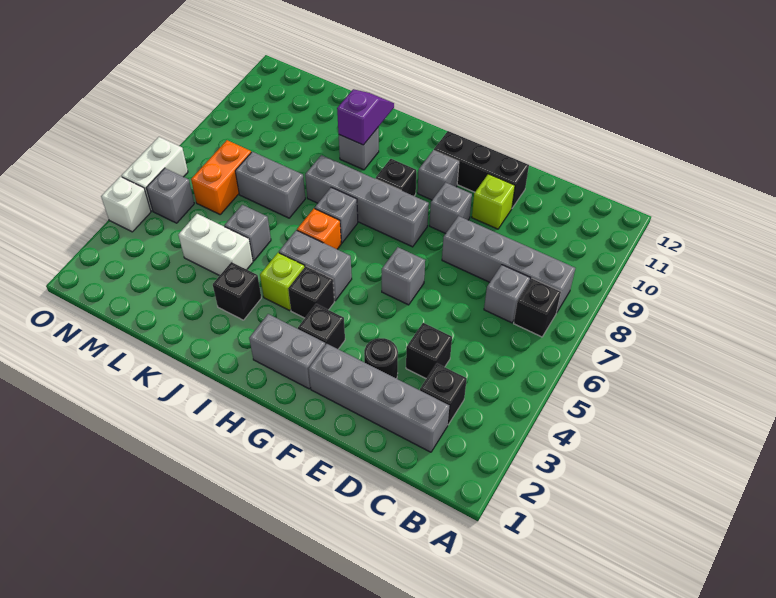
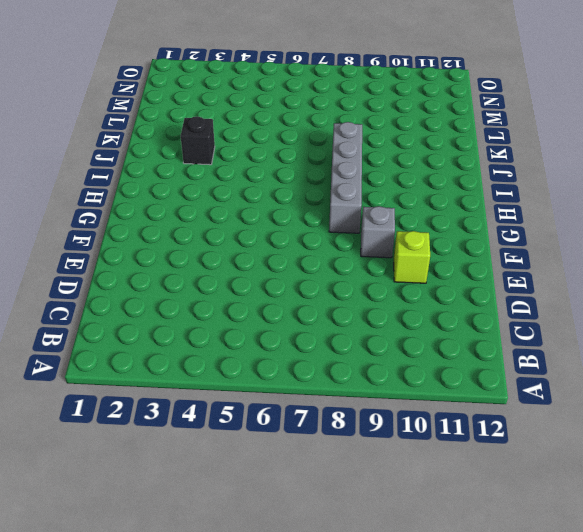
none -> black 1x1 brick [514,278,561,337]
none -> grey 1x4 brick [442,216,575,313]
none -> grey 1x4 brick [308,344,449,452]
none -> black 1x1 brick [420,364,467,425]

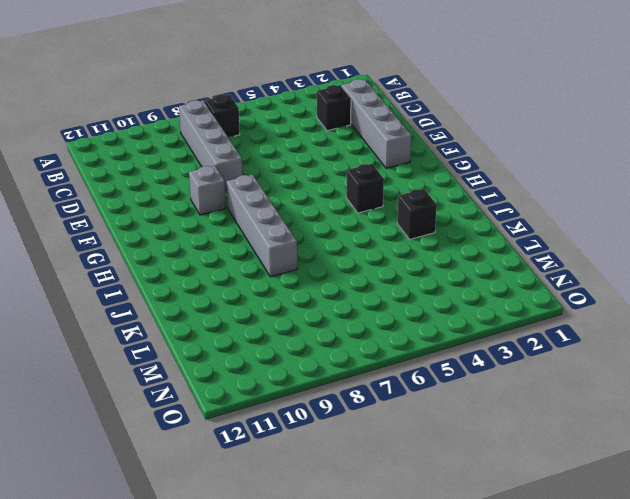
none -> grey 1x1 brick [484,265,530,323]
none -> black 1x1 brick [406,323,452,379]
none -> black 1x1 round brick [364,338,398,379]
none -> lime 1x1 brick [472,174,515,229]

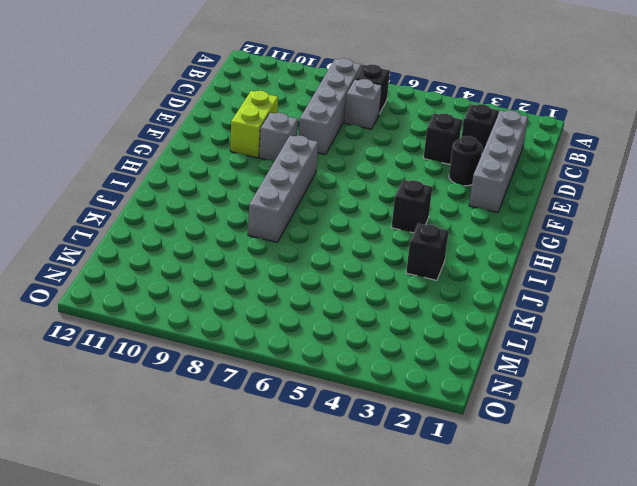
lime 1x2 brick [230,90,278,158] -> lime 1x1 brick [472,174,515,229]
none -> black 1x3 brick [434,131,529,208]
none -> grey 1x1 brick [382,247,425,305]
none -> grey 1x2 brick [249,314,325,389]
none -> black 1x1 brick [298,304,345,349]

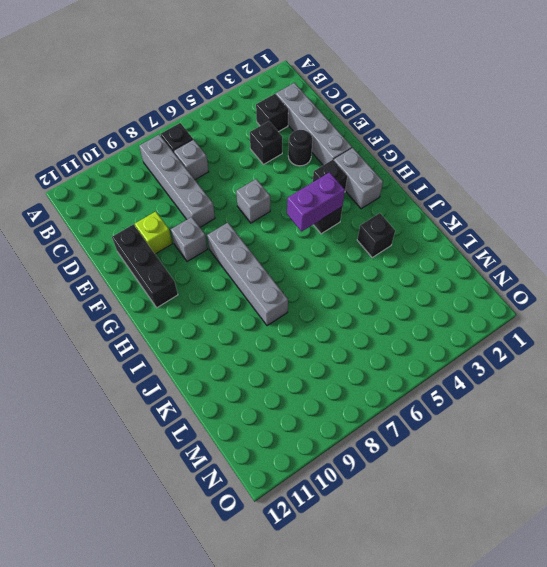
purple 1x2 brick [287,172,345,231] -> none
none -> grey 1x1 brick [418,150,459,200]
none -> grey 1x2 brick [279,230,352,301]
none -> black 1x1 brick [375,159,416,196]
none -> lime 1x1 brick [260,253,305,310]

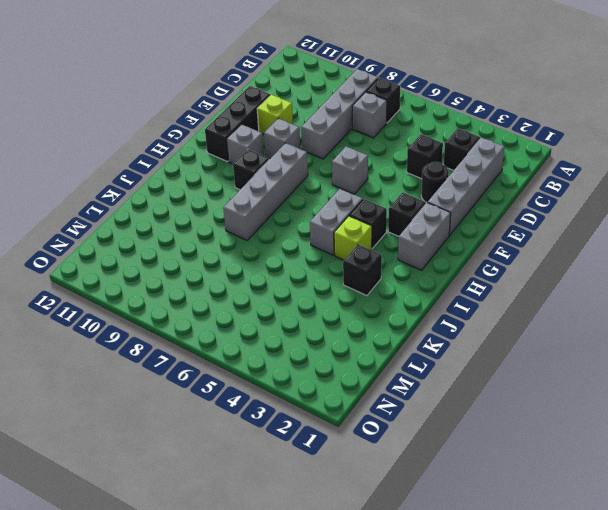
none -> orange 1x1 brick [297,208,341,249]
none -> grey 1x1 brick [315,187,358,243]
none -> grey 1x1 brick [339,127,379,170]
none -> white 1x2 brick [178,214,253,276]

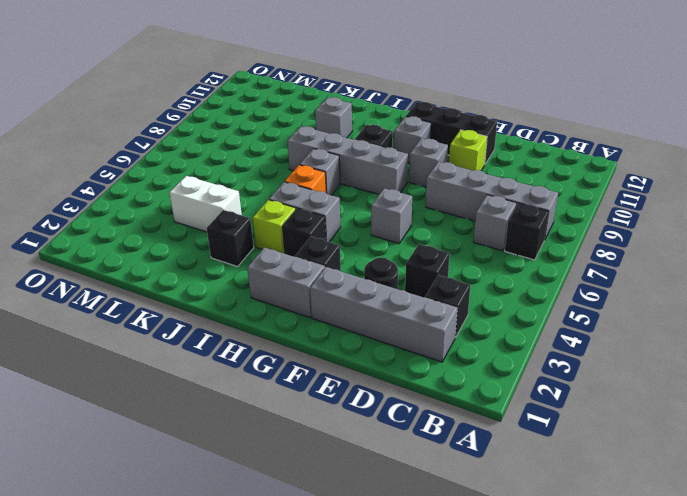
none -> grey 1x1 brick [224,205,271,261]
none -> grey 1x2 brick [235,152,305,218]
none -> orange 1x2 brick [191,140,251,214]
none -> grey 1x1 brick [146,168,194,223]

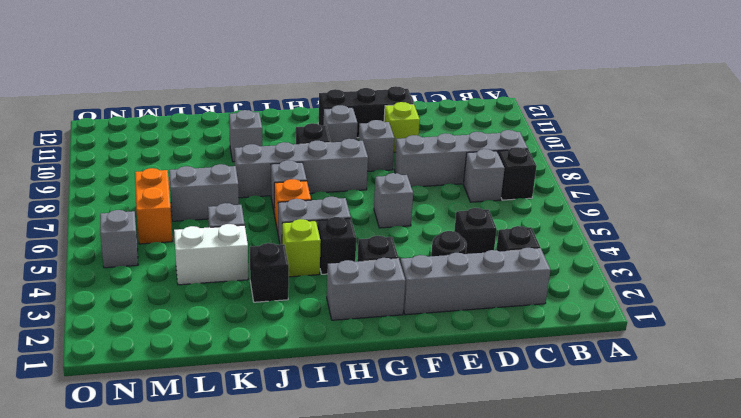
none -> white 1x1 brick [101,177,151,232]
none -> white 1x2 brick [121,137,188,211]
none -> purple 1x2 slope [337,89,394,145]

